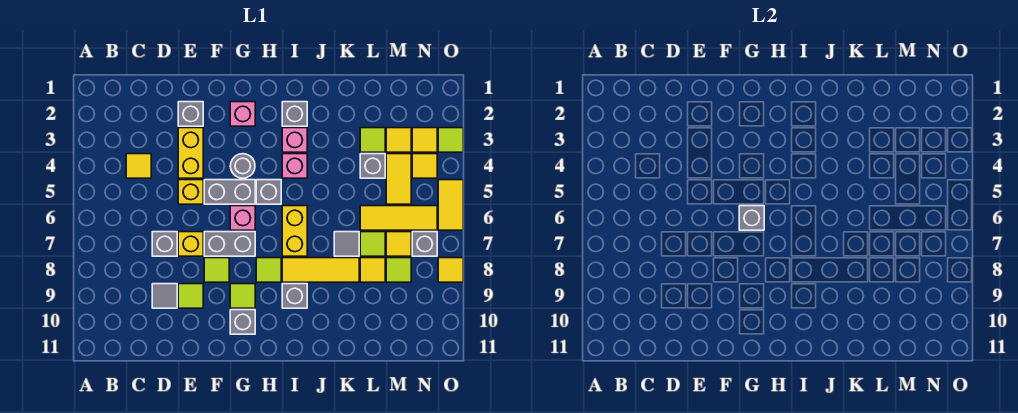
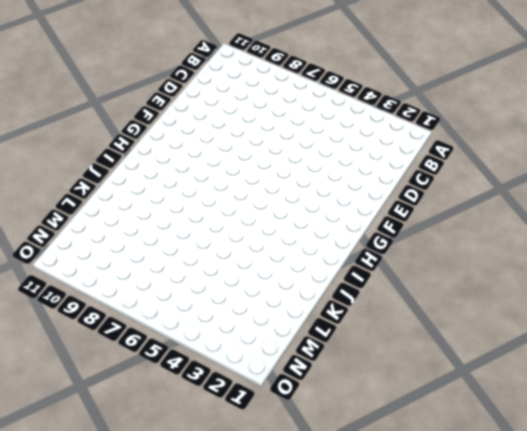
none -> yellow 1x1 tile [126,154,151,178]
none -> grey 1x1 brick [152,232,177,256]
none -> grey 1x1 tile [152,284,177,308]
none -> grey 1x1 brick [178,102,203,126]

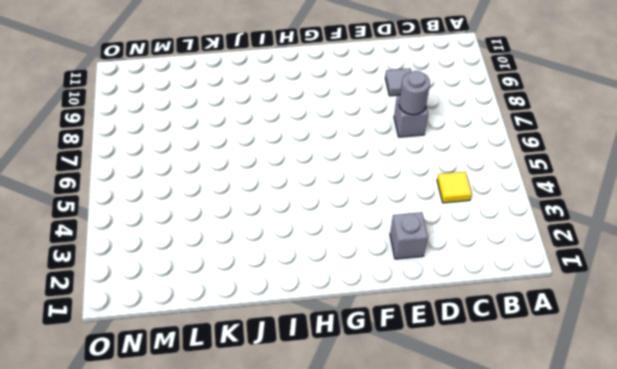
grey 1x1 round brick [399,71,430,115] -> grey 1x1 round brick moved to [230,154,255,178]
none -> yellow 1x2 brick [178,128,203,178]
none -> yellow 1x1 brick [178,180,203,204]
none -> yellow 1x1 brick [178,232,203,256]
none -> lime 1x1 tile [178,284,203,308]

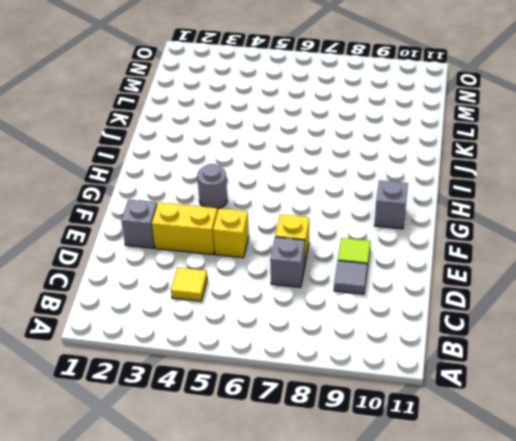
none -> grey 1x2 brick [204,180,255,204]
none -> grey 1x2 brick [204,232,255,256]
none -> lime 1x1 tile [204,258,229,282]
none -> pink 1x1 brick [230,102,255,126]

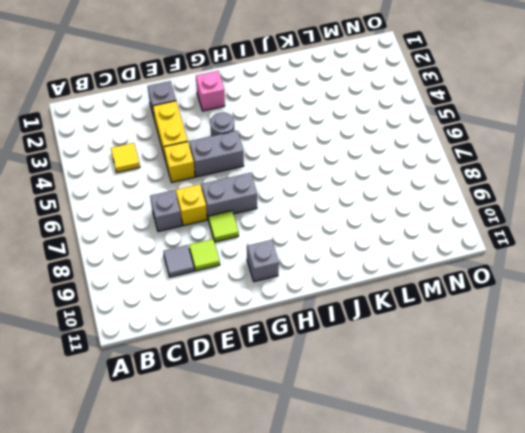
none -> pink 1x1 brick [230,206,255,230]
none -> lime 1x1 tile [230,284,255,308]
none -> grey 1x1 brick [256,180,281,204]
none -> lime 1x1 tile [256,258,281,282]

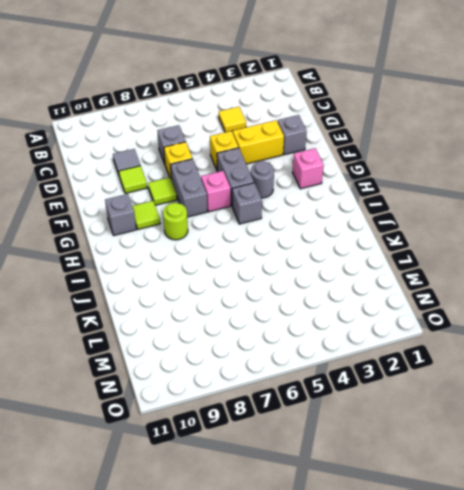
lime 1x1 round brick [163,203,188,240] -> lime 1x1 tile [256,258,281,282]
none -> grey 1x1 brick [282,102,307,126]
none -> pink 1x1 brick [282,128,307,152]
none -> pink 1x1 brick [282,154,307,178]
none -> yellow 1x2 brick [282,206,307,256]

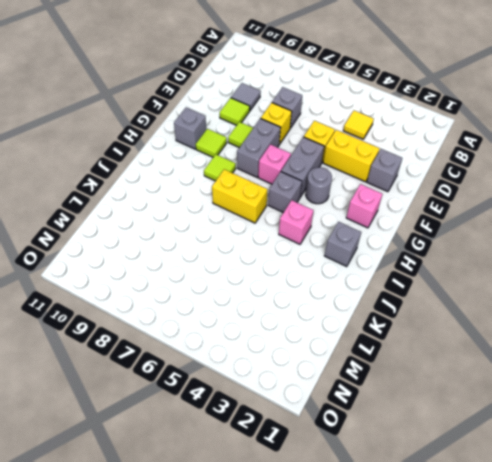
none -> pink 1x1 brick [282,128,307,152]
none -> yellow 1x3 tile [282,258,359,282]
none -> grey 1x1 brick [282,284,307,308]
none -> grey 1x1 tile [334,232,359,256]

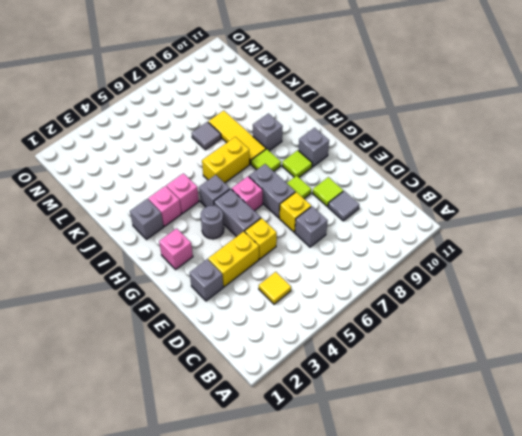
none -> lime 1x1 tile [360,128,385,152]
none -> grey 1x1 brick [360,154,385,178]
none -> yellow 1x3 tile [360,206,437,230]
none -> lime 1x1 tile [360,232,385,256]

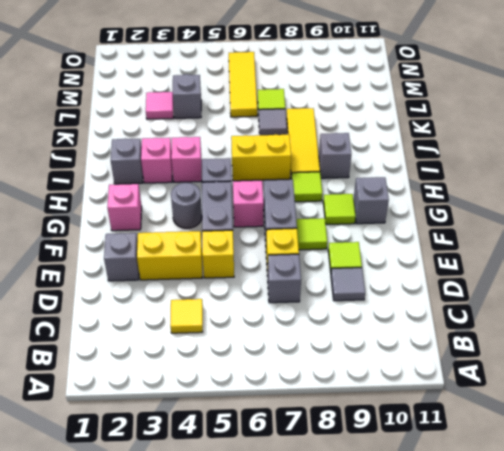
pink 1x1 tile [146,92,173,119] -> lime 1x1 tile [360,128,385,152]
none -> yellow 1x1 tile [360,258,385,282]
none -> yellow 1x1 tile [386,128,411,152]
none -> yellow 1x2 tile [386,154,411,204]
none -> yellow 1x1 tile [386,232,411,256]

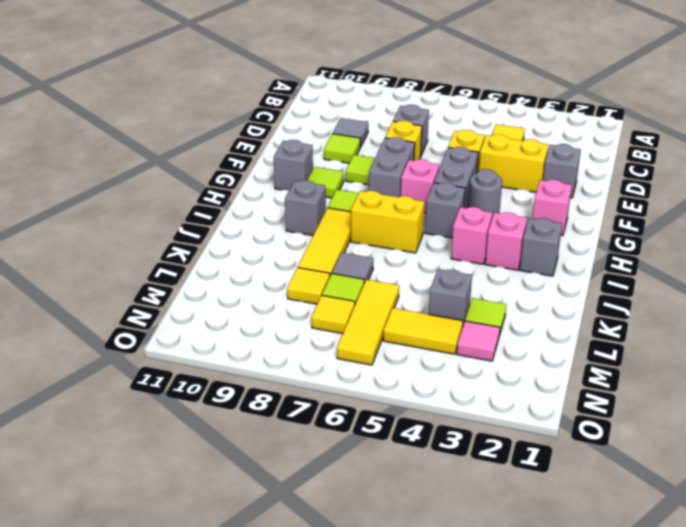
pink 1x1 tile [457,321,500,361] -> yellow 1x1 tile [386,128,411,152]
none -> lime 1x1 tile [386,258,411,282]
none -> yellow 1x1 tile [412,128,437,152]
none -> yellow 1x1 tile [412,154,437,178]
none -> grey 1x1 brick [412,232,437,256]

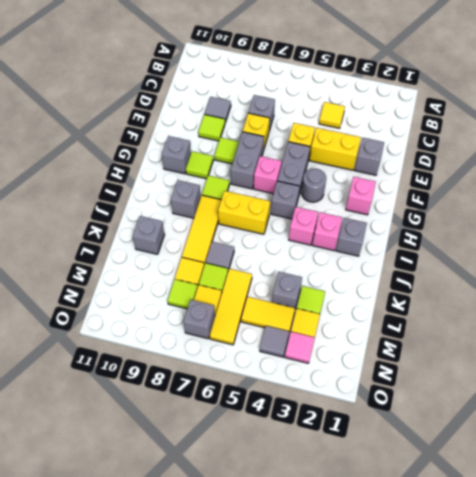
grey 1x1 brick [133,216,164,254] -> grey 1x1 brick moved to [739,206,764,230]
pink 1x1 tile [285,332,315,363] -> yellow 1x1 tile [412,128,437,152]
grey 1x1 tile [260,326,289,357] -> yellow 1x1 tile [412,154,437,178]
none -> lime 1x1 tile [438,128,463,152]
none -> yellow 1x2 tile [438,180,463,230]
none -> yellow 1x1 tile [438,258,463,282]

